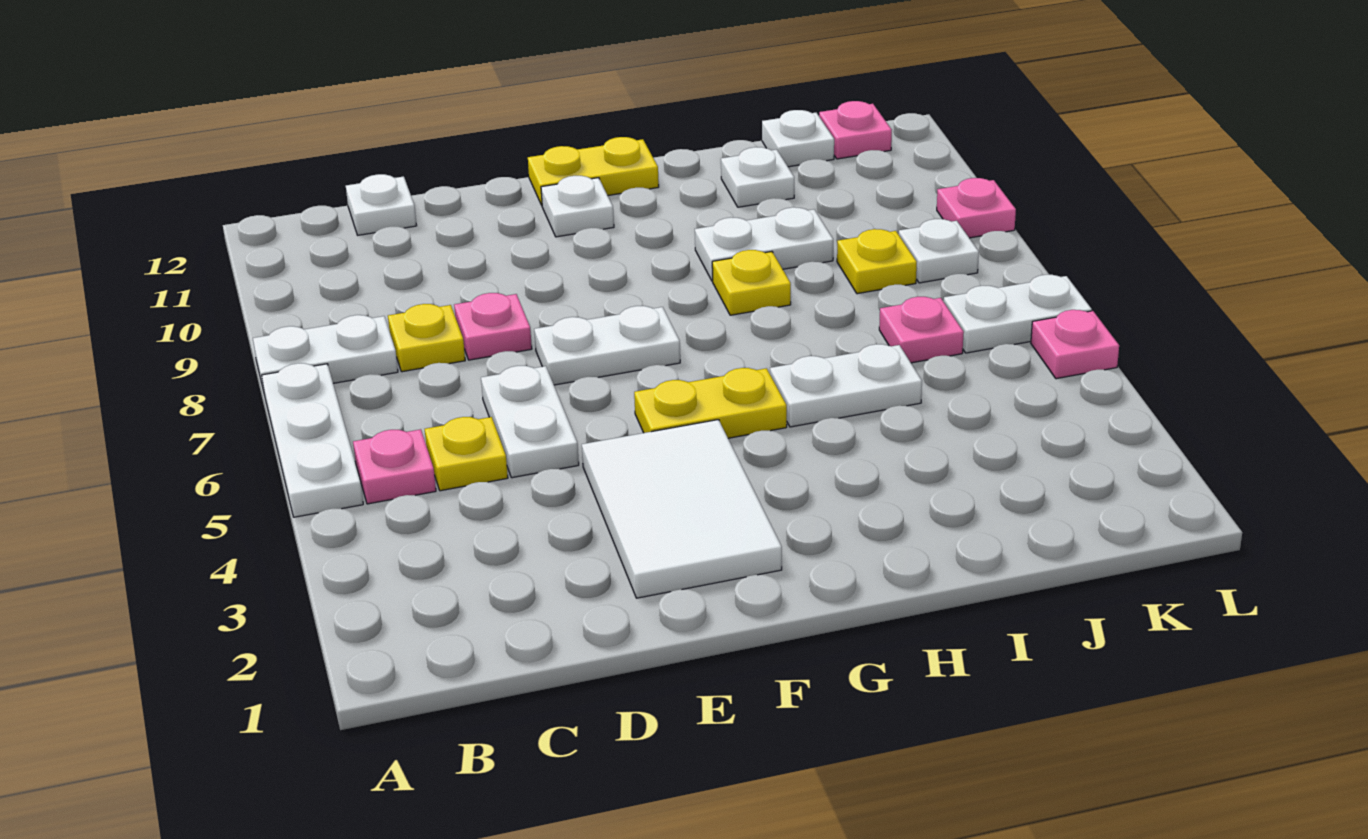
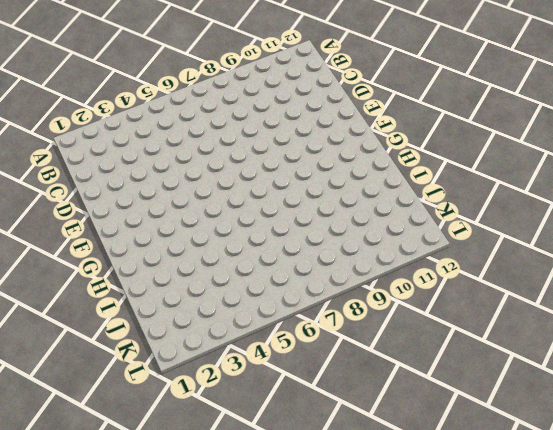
none -> white 1x3 plate [262,363,363,517]
none -> white 1x2 plate [253,315,398,391]
none -> pink 1x1 plate [353,429,436,504]

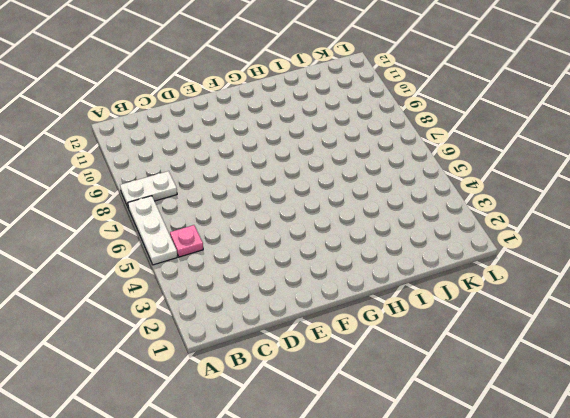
none -> yellow 1x1 plate [425,417,508,491]
none -> yellow 1x1 plate [388,304,465,372]
none -> white 1x1 plate [346,174,417,235]

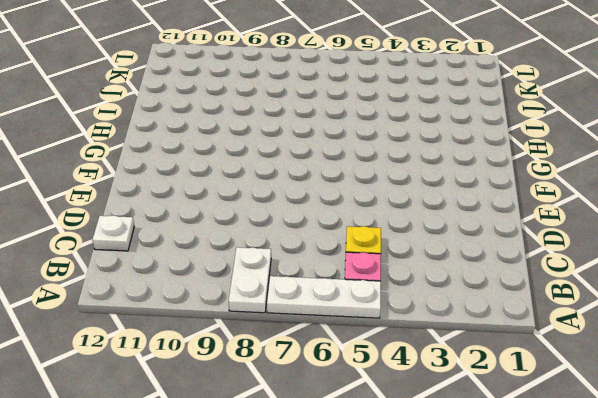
none -> yellow 1x1 plate [388,304,465,372]
none -> white 1x2 plate [481,366,579,478]
none -> pink 1x1 plate [454,293,532,360]

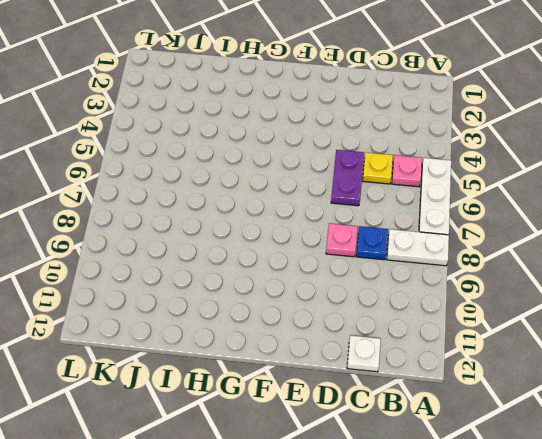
blue 1x1 plate [356,226,388,260] -> yellow 1x1 plate [388,304,465,372]
purple 1x2 plate [331,150,364,206] -> white 1x2 plate [481,366,579,478]
none -> white 2x3 tile [582,420,782,598]
none -> white 1x2 plate [534,306,680,385]
none -> yellow 1x2 plate [634,368,787,438]

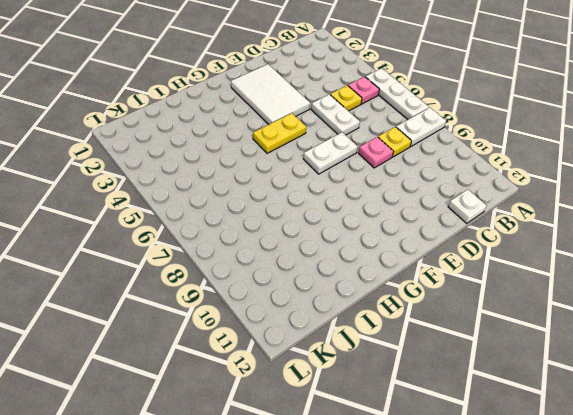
none -> white 1x1 plate [541,176,614,237]
none -> yellow 1x2 plate [528,137,659,205]
none -> white 1x2 plate [770,344,922,427]

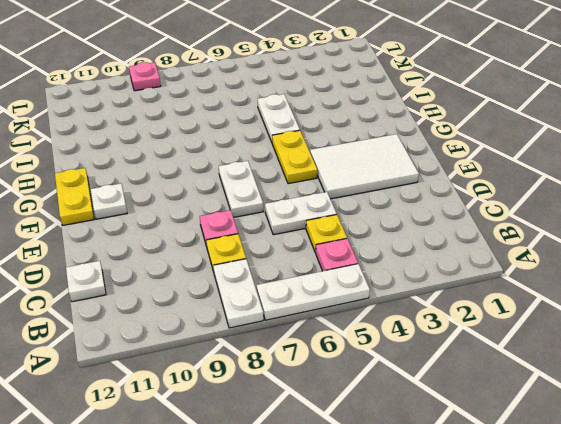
none -> yellow 1x1 plate [712,250,791,315]
none -> white 1x2 plate [695,207,833,281]
none -> white 1x1 plate [721,147,794,207]

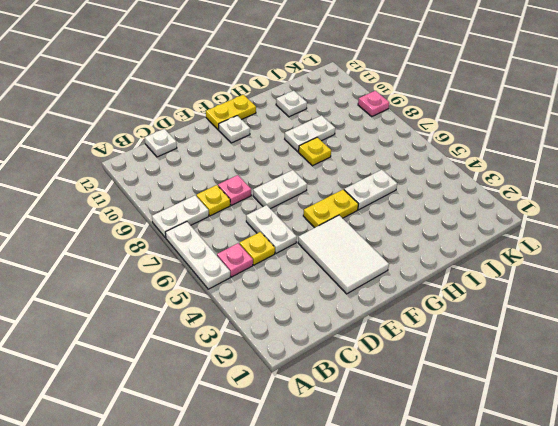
none -> pink 1x1 plate [879,297,964,363]
none -> yellow 1x1 plate [837,229,917,294]
none -> white 1x1 plate [762,110,834,167]

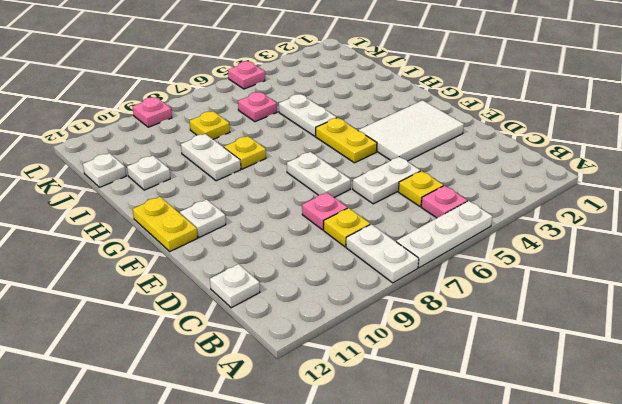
none -> white 1x2 plate [944,275,1092,353]
none -> white 1x1 plate [899,219,979,283]
none -> pink 1x1 plate [819,101,892,159]

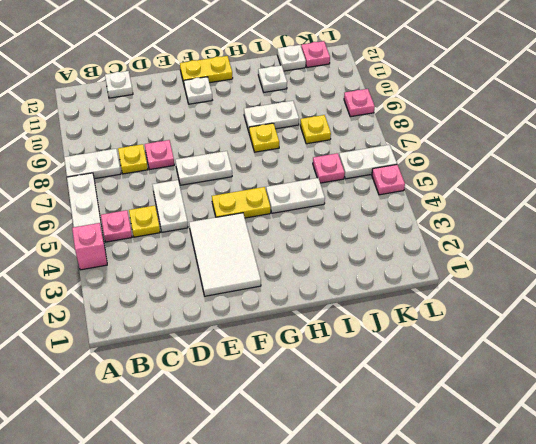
pink 1x1 brick [72,223,107,270] -> none
none -> white 1x1 plate [899,219,979,283]

